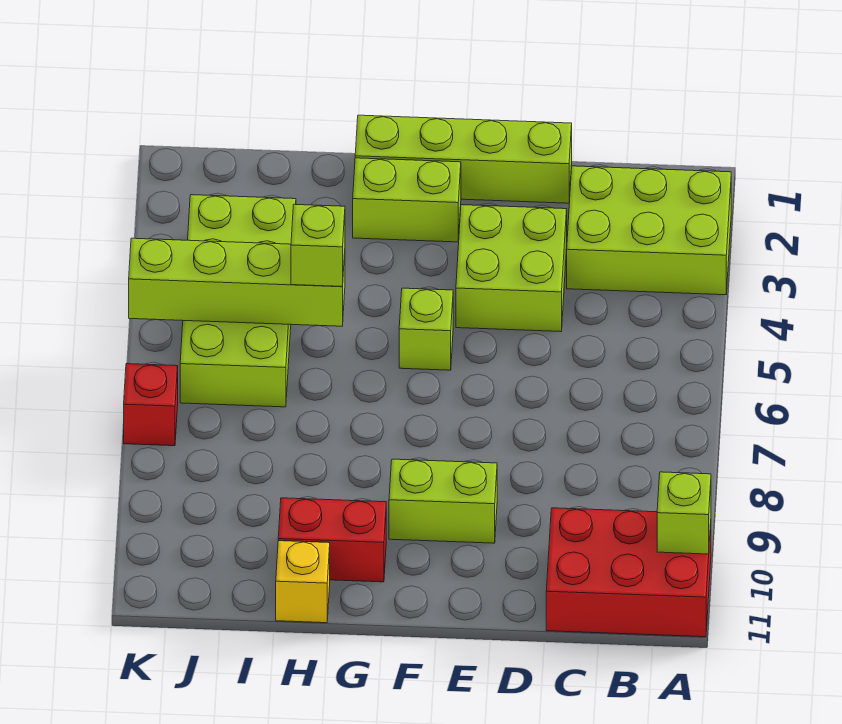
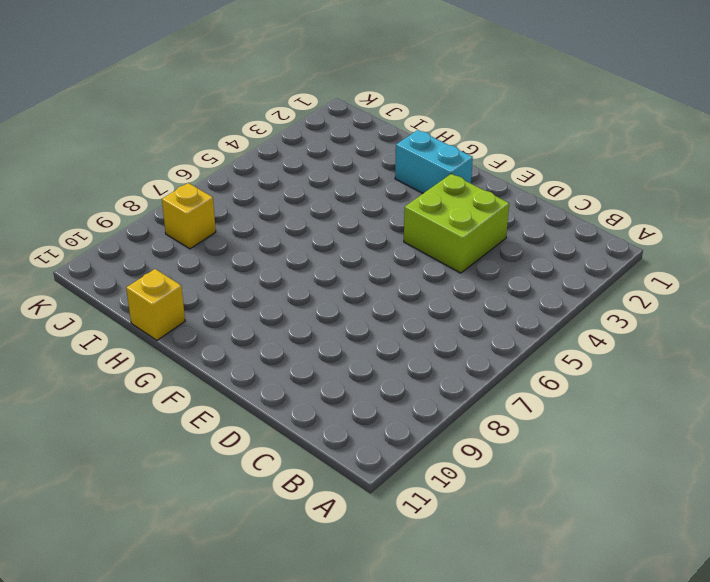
cyan 1x2 brick [395,130,473,193] -> lime 1x2 brick [353,158,461,242]
yellow 1x1 brick [162,183,216,249] -> none
none -> lime 2x3 brick [567,166,731,295]
none -> red 2x3 brick [546,508,711,637]
none -> lime 1x4 brick [355,115,572,203]

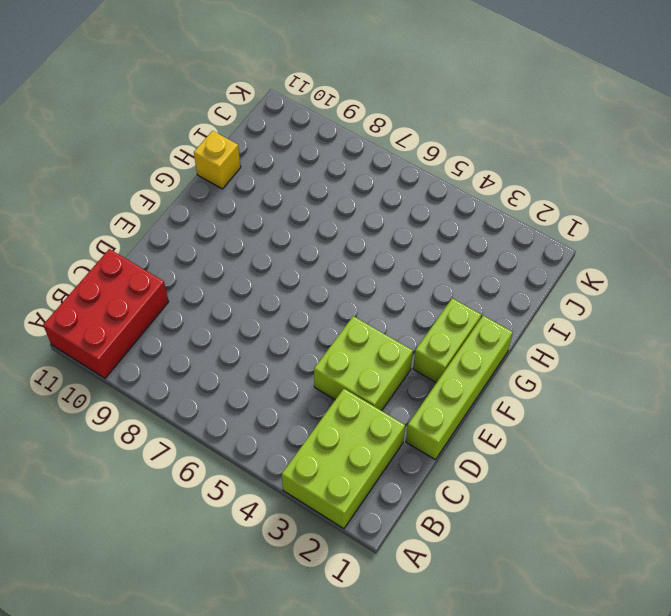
none -> lime 1x2 brick [389,459,497,543]
none -> lime 1x1 brick [399,288,453,370]
none -> red 1x2 brick [278,498,386,582]

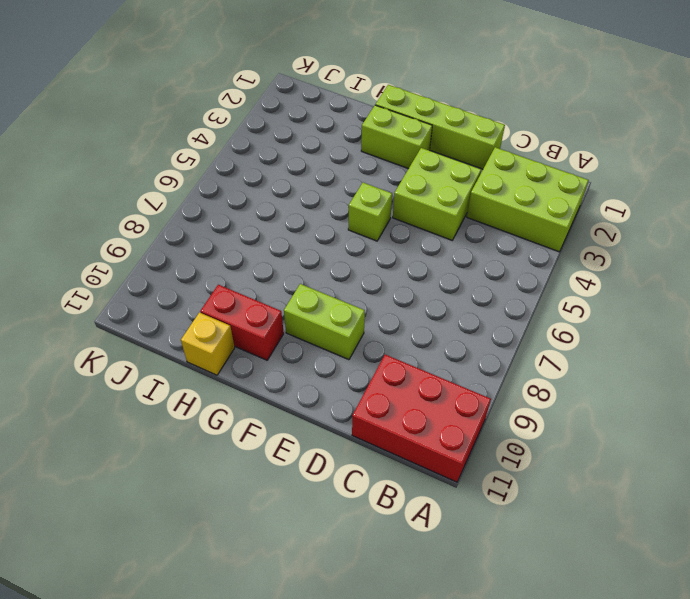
none -> lime 2x4 brick [180,195,296,407]
none -> red 1x1 brick [124,364,178,446]
none -> lime 1x1 brick [657,472,711,554]

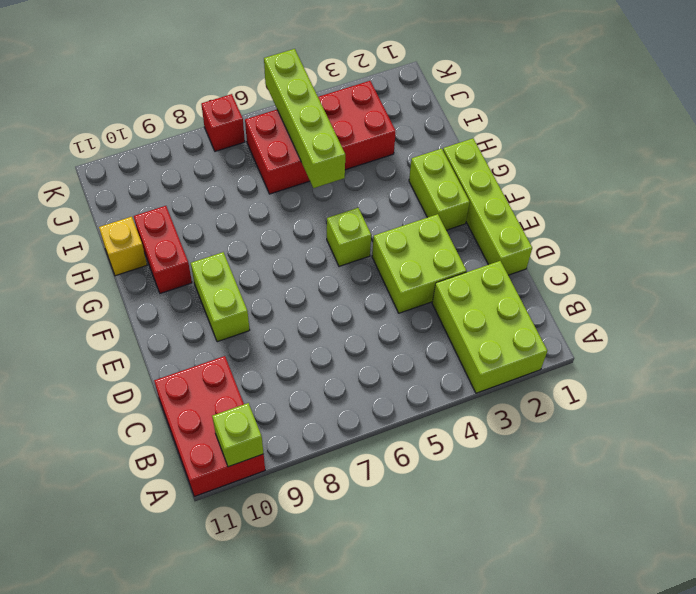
red 2x4 brick [245,81,396,194] -> lime 2x4 brick [180,195,296,407]
none -> lime 1x1 brick [291,204,345,287]

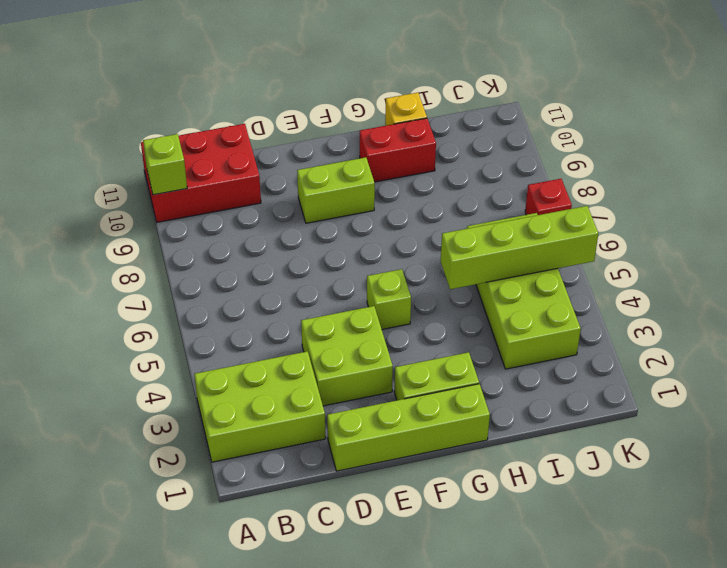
none -> lime 1x1 brick [291,204,345,287]

